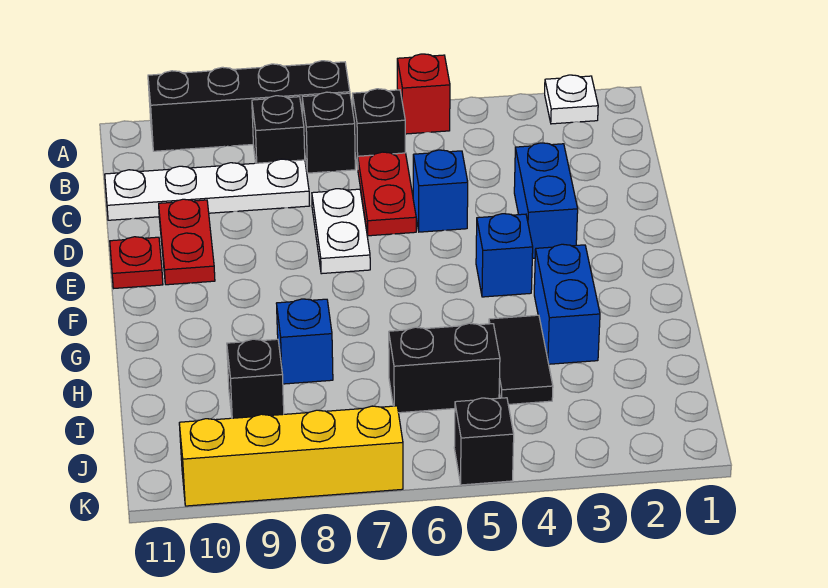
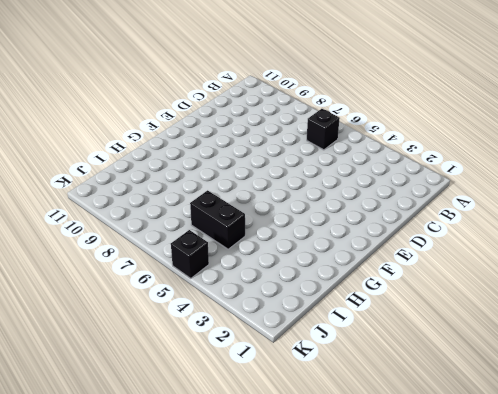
none -> white 1x1 plate [545,75,598,124]
none -> red 1x1 brick [397,54,450,134]
none -> black 1x4 brick [148,61,350,151]

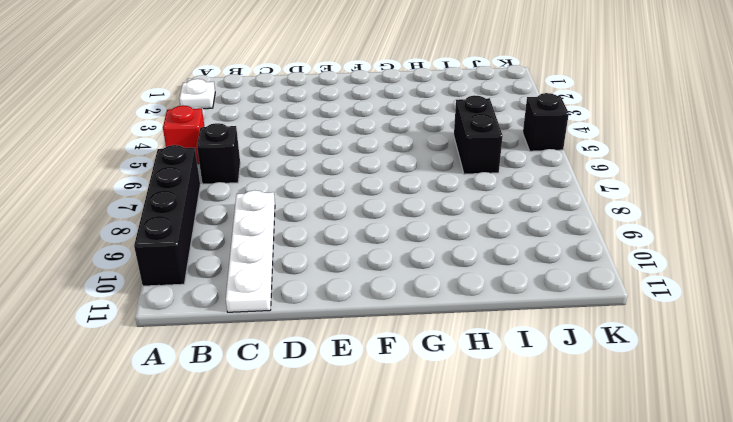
none -> black 1x1 brick [302,92,355,173]
none -> black 1x1 brick [252,96,305,163]
none -> red 1x2 plate [358,152,416,236]

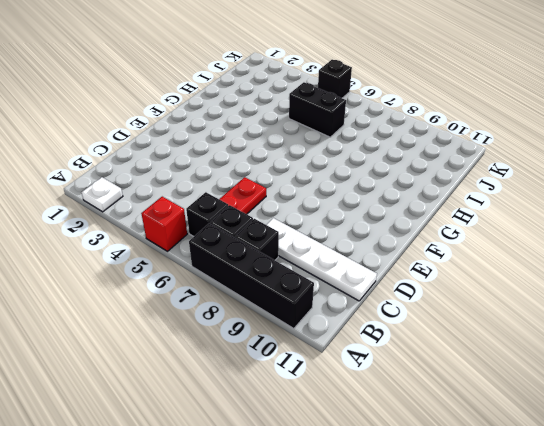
none -> blue 1x2 brick [514,143,578,258]
none -> blue 1x1 brick [413,150,468,232]
none -> white 1x2 plate [312,189,370,274]

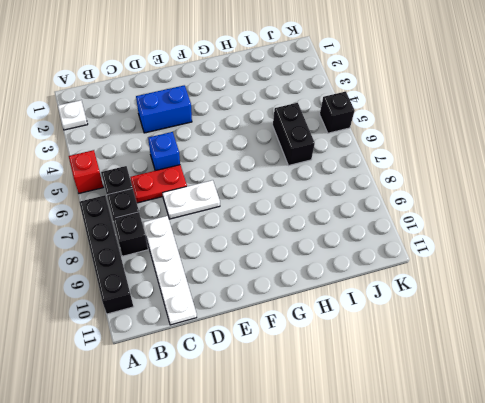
none -> red 1x2 plate [159,199,215,285]
none -> red 1x1 plate [110,237,163,288]
none -> blue 1x1 brick [476,214,533,297]

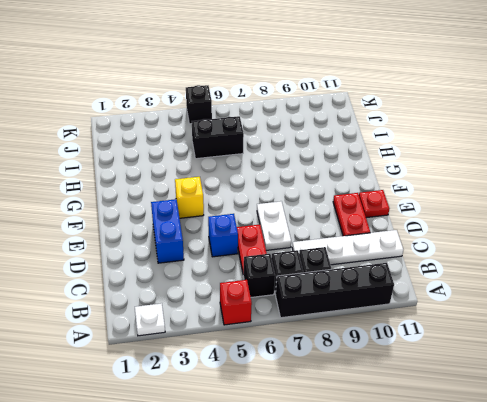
yellow 1x1 brick [175,177,204,218] -> blue 1x1 brick [476,214,533,297]
none -> blue 1x2 brick [534,244,600,364]
none -> black 1x2 tile [489,315,553,404]
none -> blue 1x1 brick [276,299,333,384]

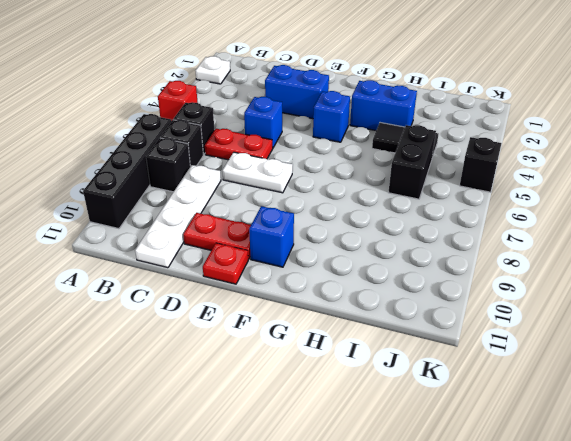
blue 1x1 brick [249,206,294,267] -> blue 1x1 brick moved to [276,299,333,384]
none -> black 1x1 brick [227,339,284,418]
none -> yellow 1x4 brick [179,406,403,506]

